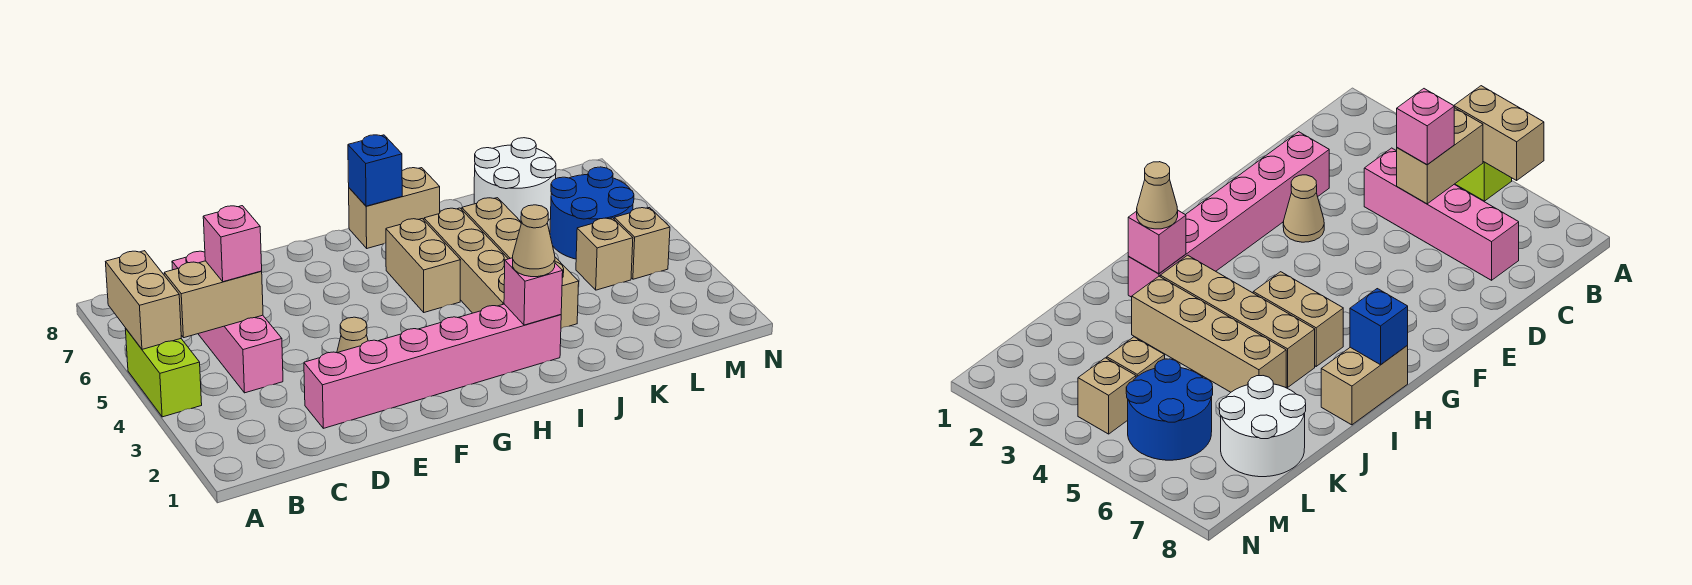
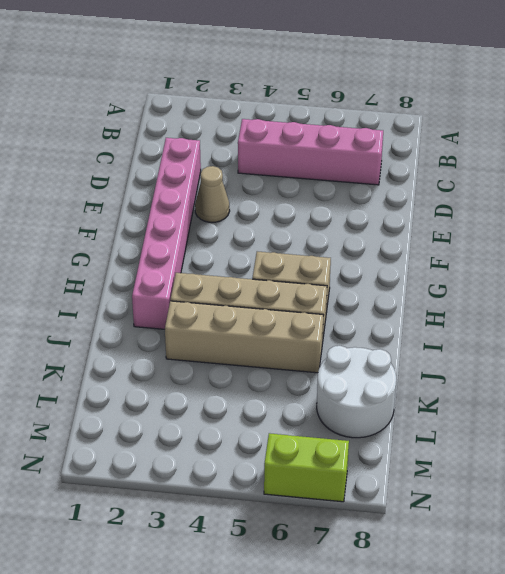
lime 1x2 brick [264,433,349,502] -> lime 1x2 brick moved to [125,328,202,417]
none -> tan 1x2 brick [349,168,440,248]
none -> tan 1x1 brick [576,218,633,290]
none -> blue 2x2 round brick [550,167,634,259]

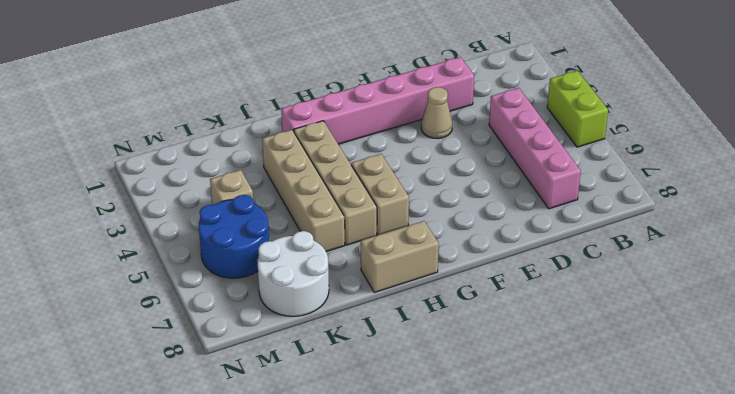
none -> tan 1x1 brick [614,208,670,279]
none -> tan 1x2 brick [106,251,181,349]
none -> tan 1x2 brick [164,261,263,338]

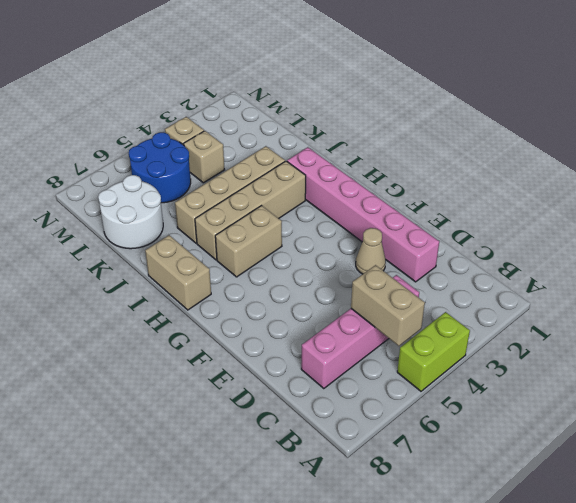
none -> tan 1x2 brick [106,251,181,349]
none -> blue 1x1 brick [348,135,402,206]
none -> pink 1x1 brick [504,258,563,325]

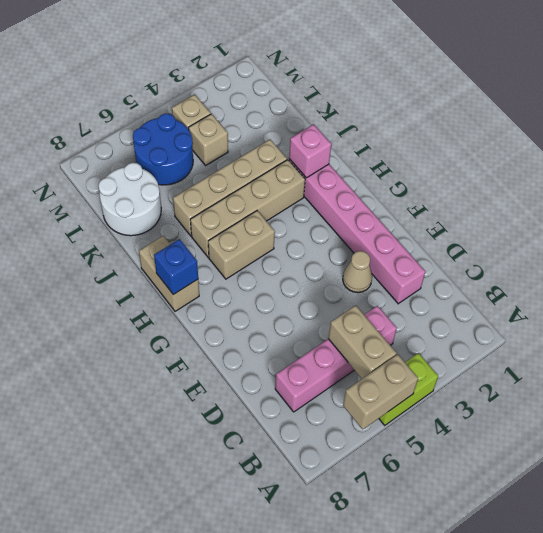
none -> pink 1x1 brick [203,206,262,282]
none -> tan 1x1 cone [513,205,555,277]

